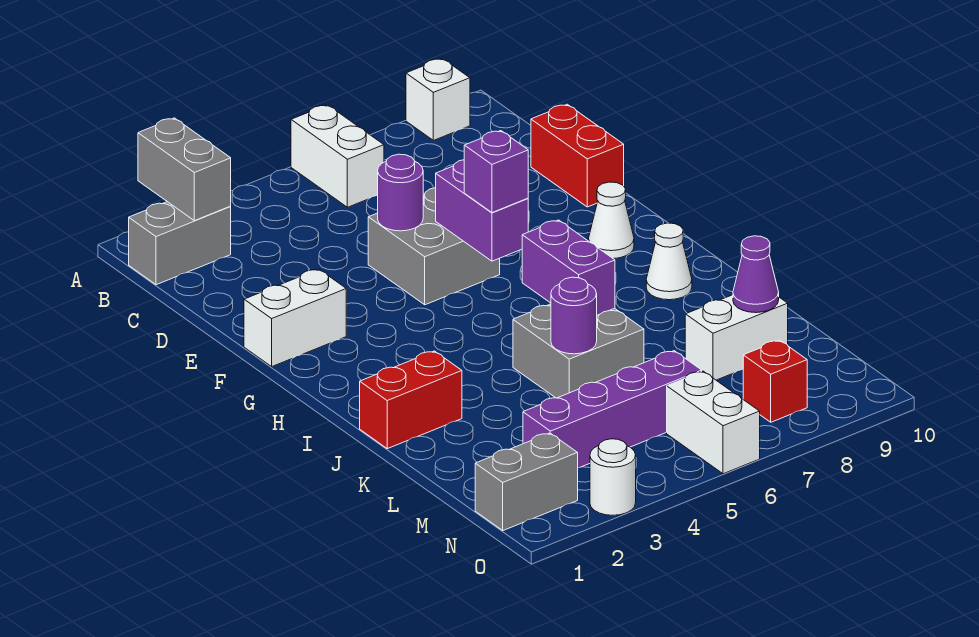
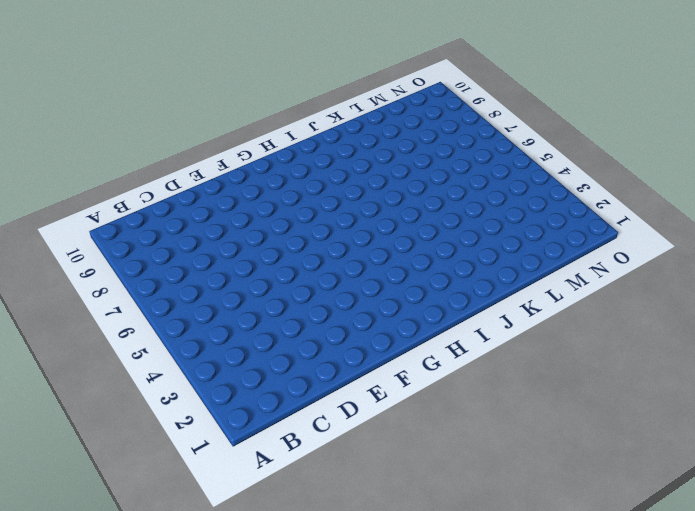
none -> white 1x2 brick [291,105,384,207]
none -> white 1x1 brick [406,58,470,140]
none -> grey 1x2 brick [129,202,231,285]

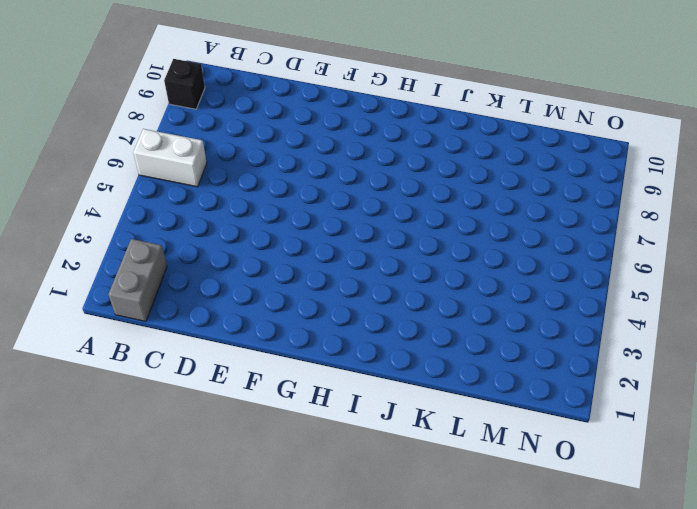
black 1x1 brick [164,59,205,109] -> white 1x1 brick [406,58,470,140]
none -> red 1x2 brick [531,104,624,207]
none -> grey 2x2 brick [368,188,500,305]
none -> white 1x2 brick [244,269,346,366]

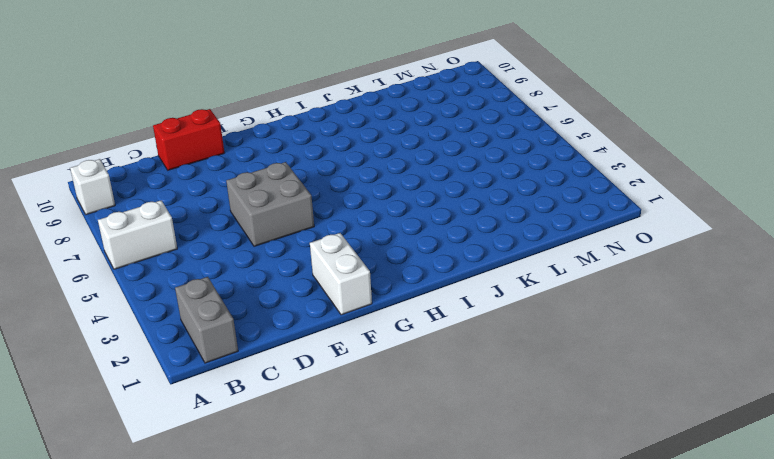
none -> white 1x1 cone [588,182,634,259]
none -> white 1x1 cone [646,223,692,300]
none -> red 1x2 brick [360,351,462,449]

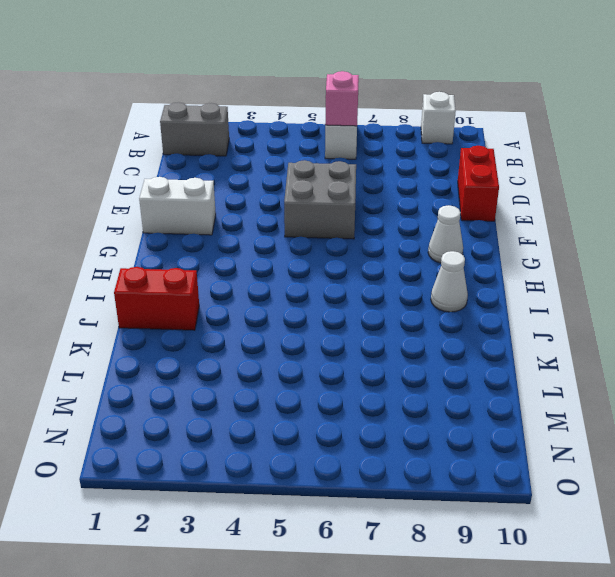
pink 1x1 brick [325,71,359,126] -> none
none -> grey 2x2 brick [513,304,644,398]
none -> white 1x2 brick [685,295,788,380]
none -> purple 1x4 brick [523,351,702,468]

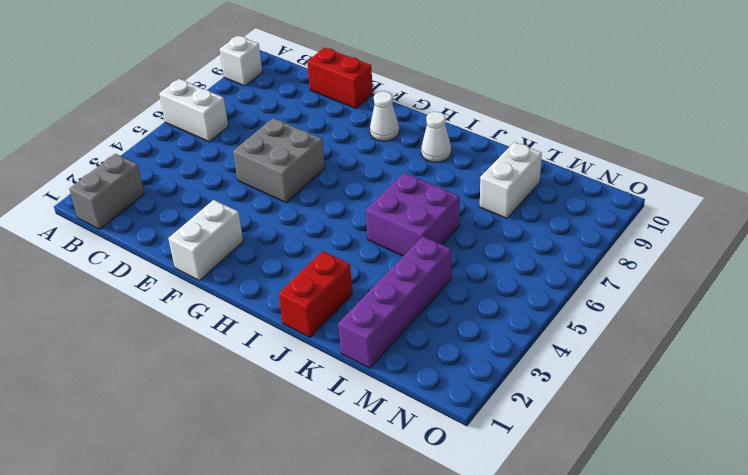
purple 2x2 brick [366,173,460,256] -> grey 2x2 brick [513,304,644,398]
purple 1x4 brick [338,236,451,368] -> purple 1x4 brick moved to [523,351,702,468]
none -> grey 1x2 brick [475,433,578,530]
none -> white 1x2 brick [667,371,760,474]
none -> red 1x1 brick [743,340,807,422]

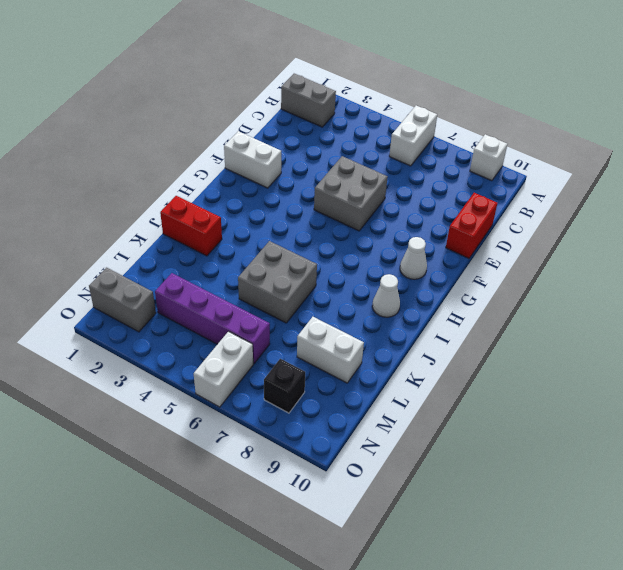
black 1x1 brick [264,359,305,413] -> red 1x1 brick [743,340,807,422]
none -> white 1x1 round brick [590,439,636,515]
none -> grey 1x2 brick [138,118,231,221]
none -> purple 1x1 round brick [377,154,423,231]

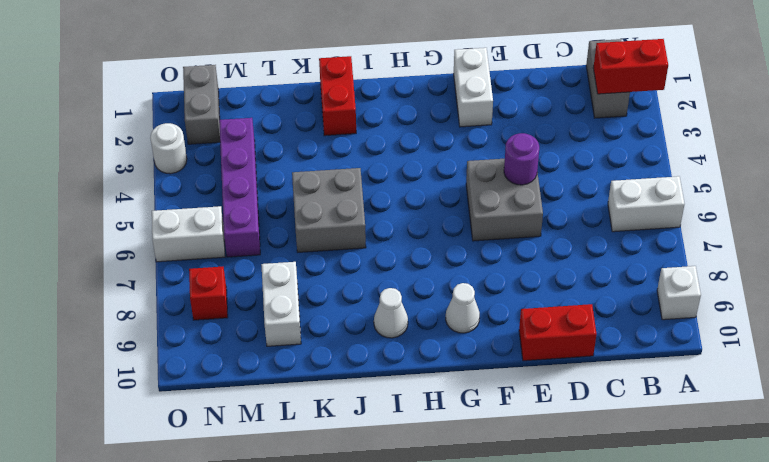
red 1x2 brick [593,39,668,94] -> grey 1x2 brick [138,118,231,221]
none -> purple 1x2 brick [436,160,528,261]
none -> purple 1x2 brick [522,220,615,315]
none -> purple 1x1 round brick [551,277,597,354]

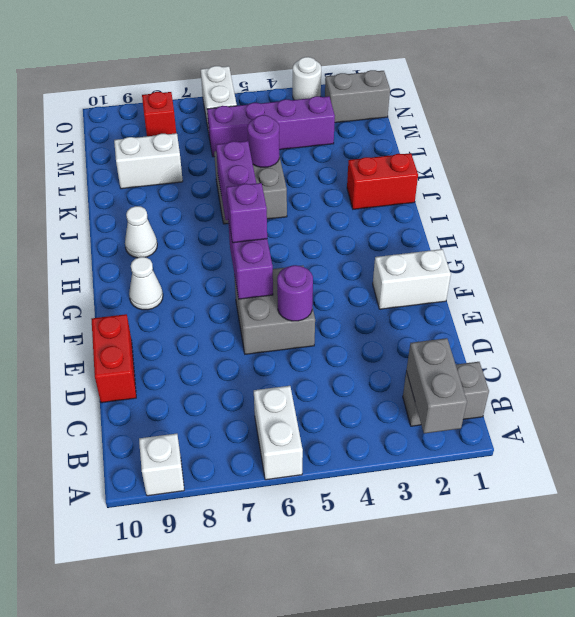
none -> purple 1x1 cone [733,236,779,313]

